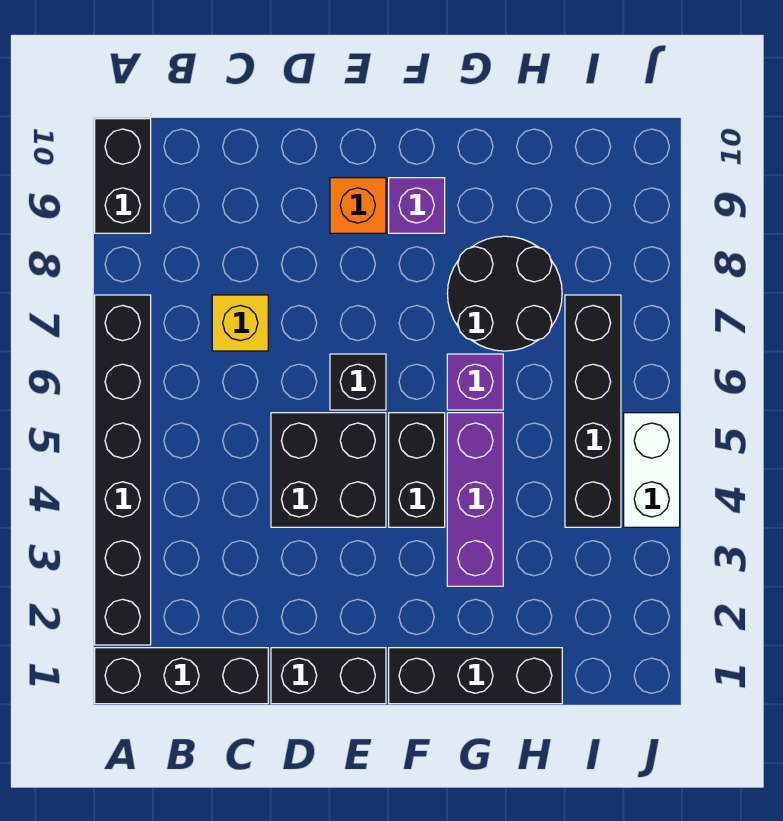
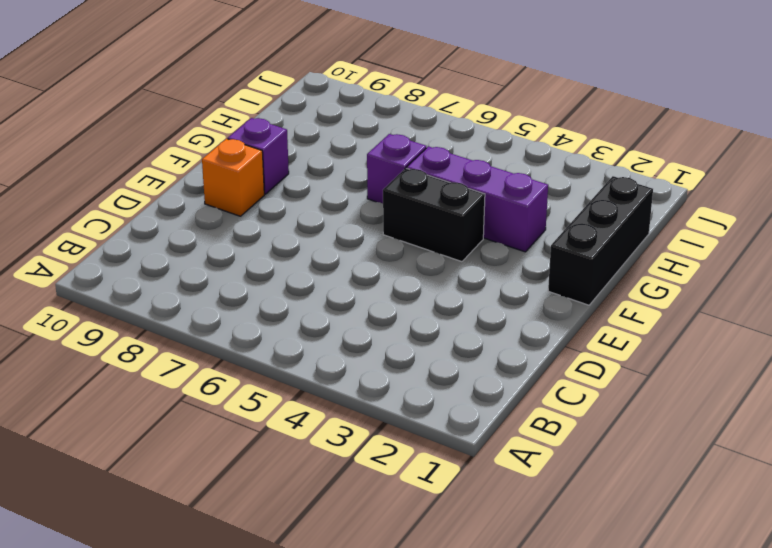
none -> black 1x3 brick [95,648,268,704]
none -> black 1x6 brick [95,295,151,645]
none -> black 1x2 brick [95,119,151,233]

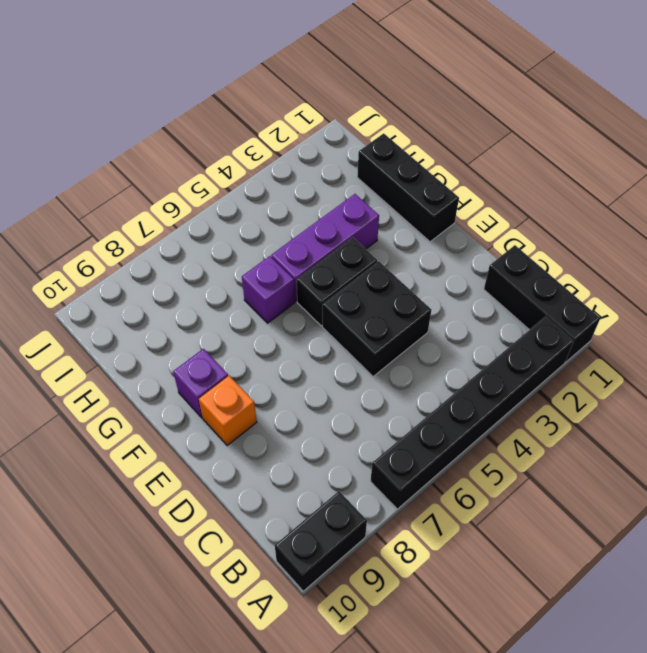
none -> yellow 1x1 brick [212,295,268,351]
none -> black 1x2 brick [271,648,386,704]
none -> black 1x1 brick [330,354,386,410]

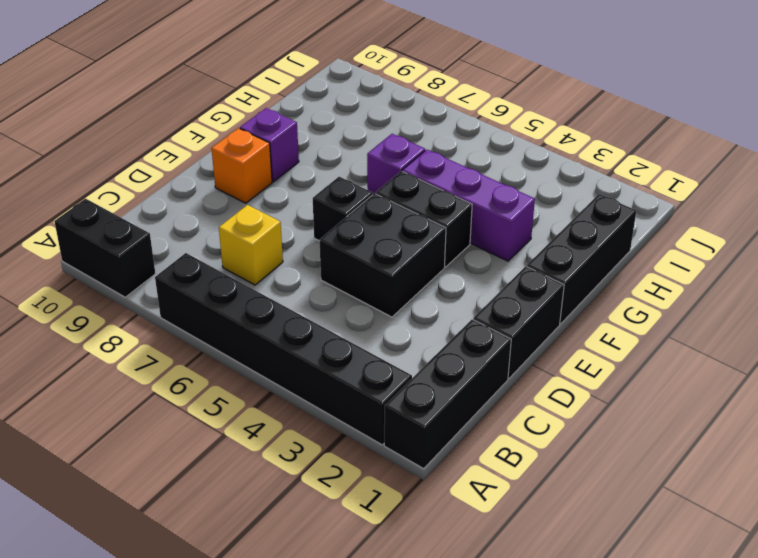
none -> black 2x2 round brick [447,236,562,351]
none -> black 1x4 brick [565,295,621,527]
none -> white 1x2 brick [624,413,680,527]

